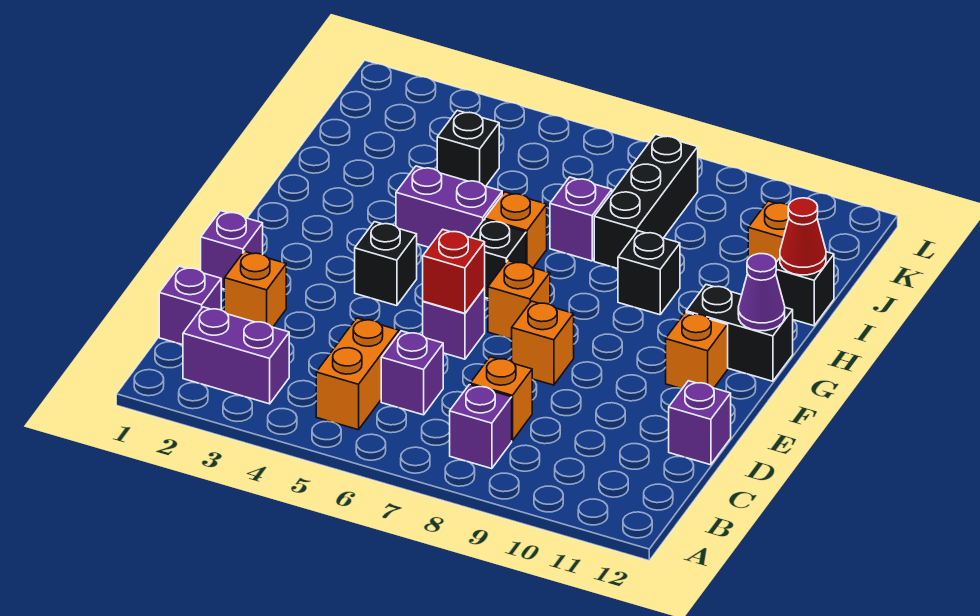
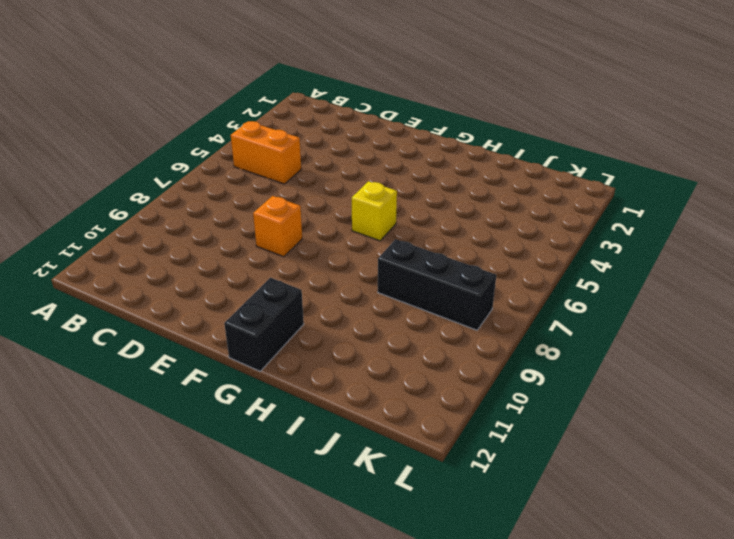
yellow 1x1 brick [352,181,397,241] -> black 1x1 brick [471,220,526,298]
none -> purple 1x2 brick [183,307,289,404]
none -> purple 1x1 brick [450,385,512,469]
none -> purple 1x1 brick [159,266,221,345]

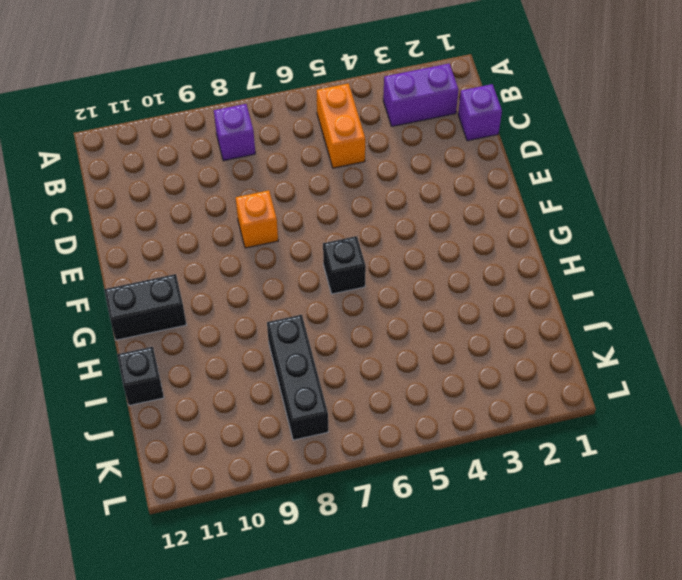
none -> purple 1x1 brick [381,331,443,415]
none -> orange 1x1 brick [470,357,532,441]
none -> orange 1x1 brick [224,251,286,327]

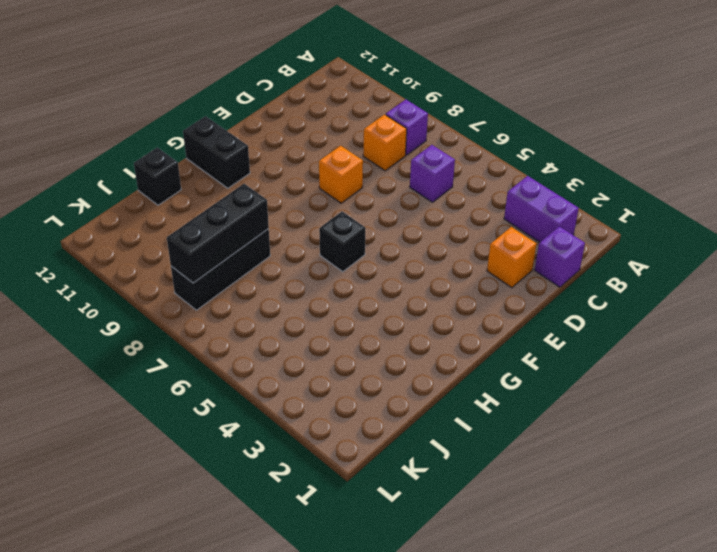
black 1x3 brick [167,184,269,283] -> none
none -> orange 1x2 brick [316,318,399,430]
none -> purple 1x1 brick [669,381,731,465]
none -> purple 1x1 brick [201,211,263,289]

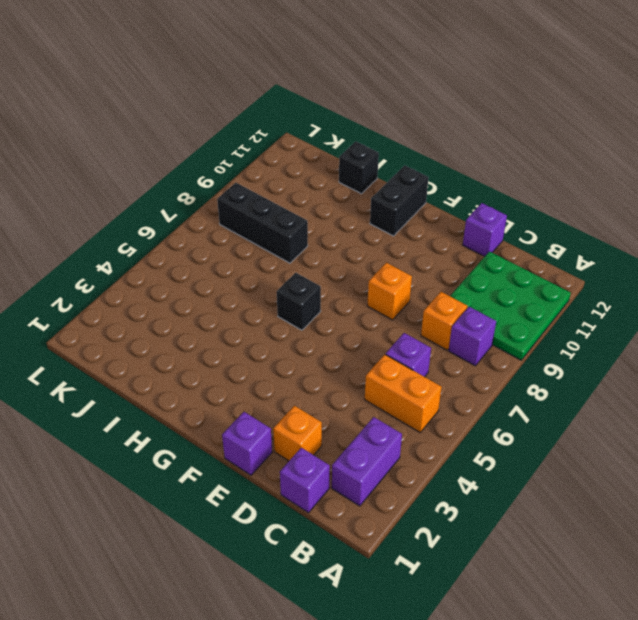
green 3x3 plate [450,252,571,360] -> none
none -> purple 1x1 brick [423,288,485,359]
none -> black 1x1 brick [355,222,417,306]
none -> orange 1x1 brick [488,261,550,339]

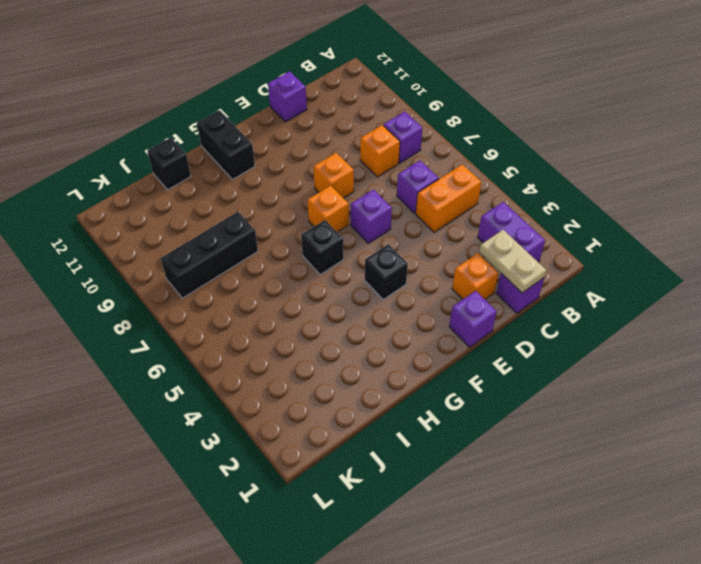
tan 1x2 plate [479,230,546,293] -> none
none -> orange 1x1 brick [666,312,728,389]
none -> purple 1x2 brick [396,166,502,247]
none -> orange 1x1 brick [485,192,547,268]

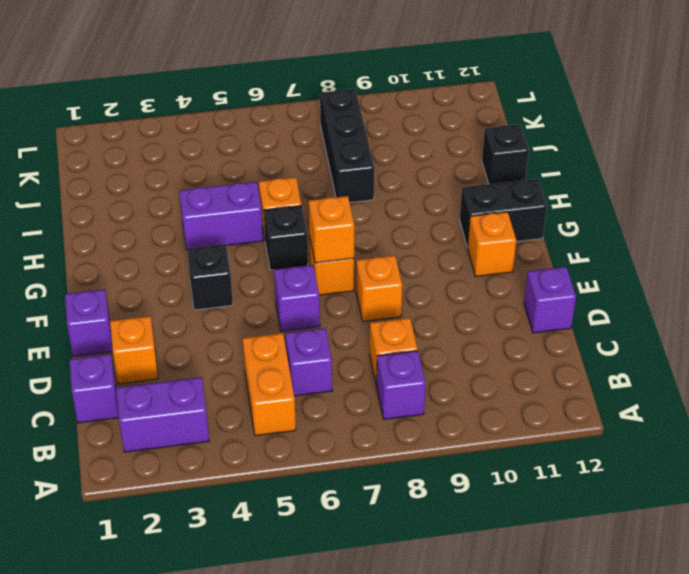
orange 1x1 brick [309,196,354,263] -> orange 1x1 brick moved to [748,201,789,262]
none -> black 1x1 brick [618,231,680,315]
none -> purple 1x1 brick [550,177,612,261]
none -> black 1x1 brick [437,110,499,186]

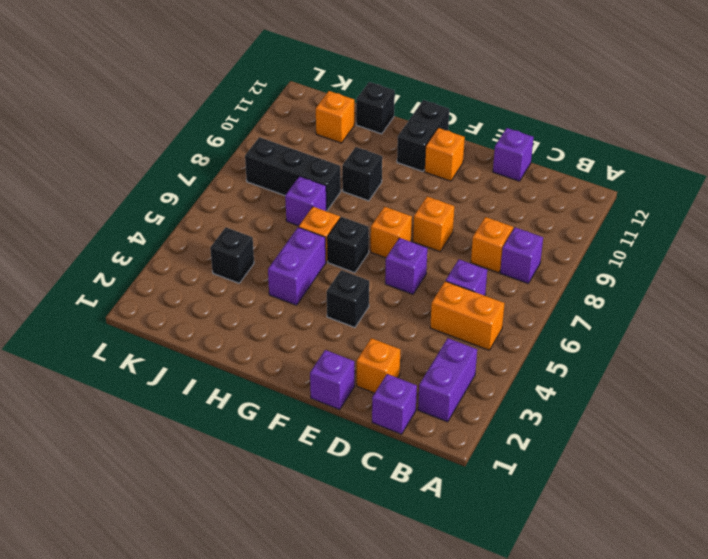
none -> red 1x1 brick [423,229,485,313]
none -> purple 1x1 cone [738,254,785,331]
none -> red 1x1 cone [780,198,826,275]

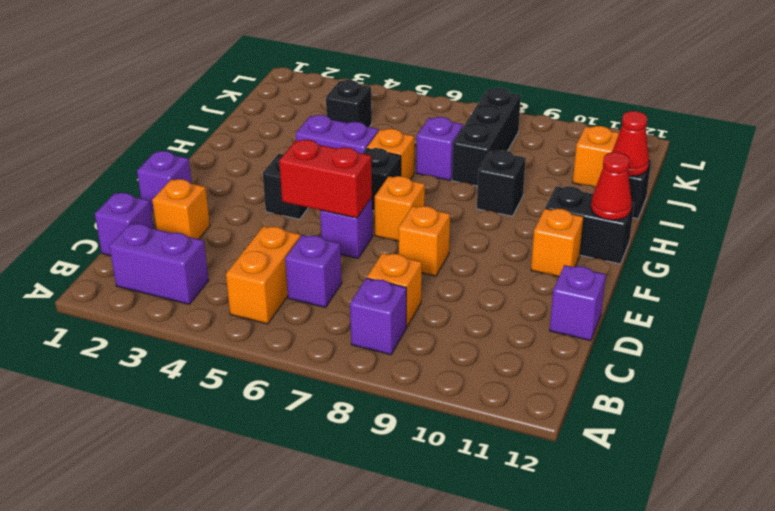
red 1x2 brick [279,140,372,218] -> red 1x1 brick [423,229,485,313]
red 1x1 cone [591,152,632,220] -> purple 1x1 cone [738,254,785,331]

